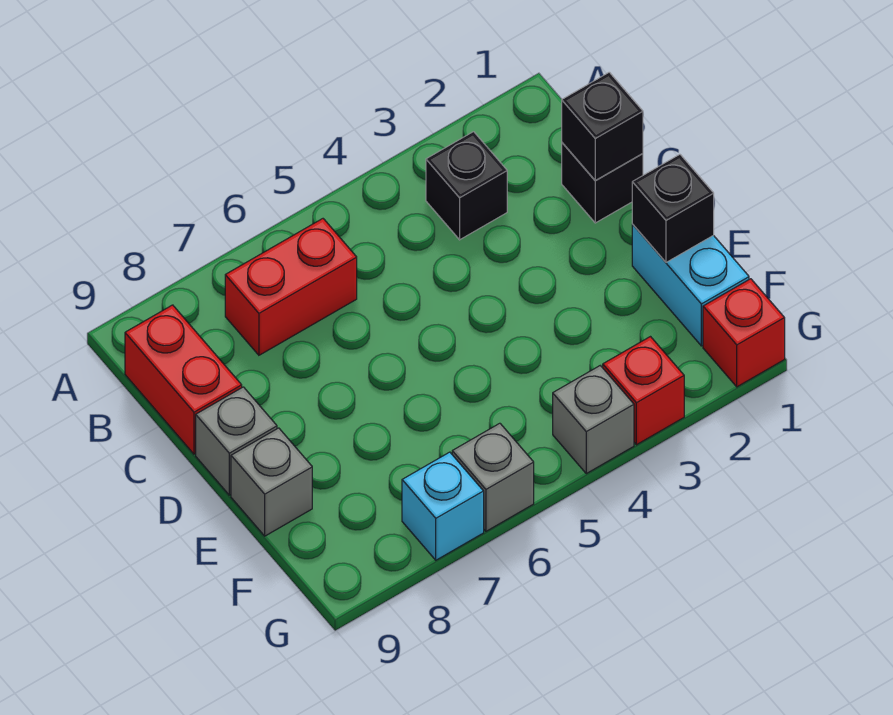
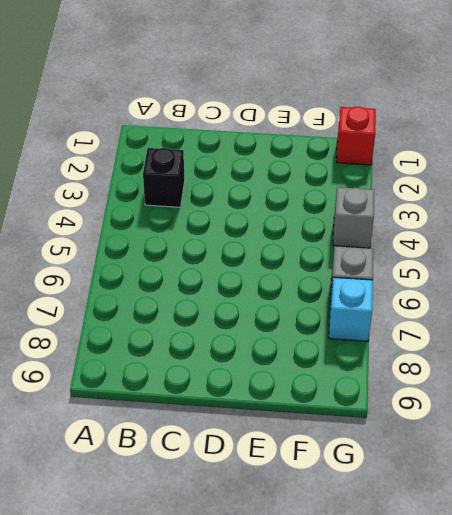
none -> red 1x2 brick [225,219,357,355]
none -> red 1x2 brick [125,305,242,454]
none -> black 1x1 brick [562,143,643,223]

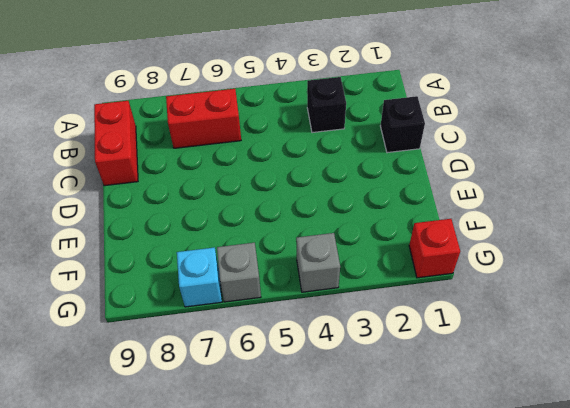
none -> grey 1x1 brick [196,387,277,495]
none -> cyan 1x2 brick [632,224,749,346]
none -> grey 1x1 brick [231,428,312,536]

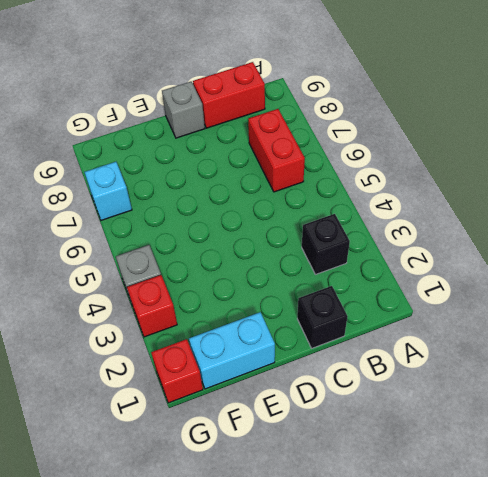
none -> grey 1x1 brick [231,428,312,536]
none -> grey 1x1 brick [452,423,534,531]
none -> black 1x1 brick [562,72,643,181]

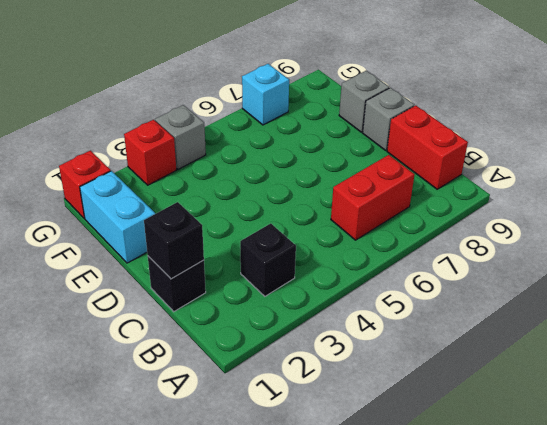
none -> grey 1x1 brick [452,423,534,531]
none -> black 1x1 brick [632,154,714,262]

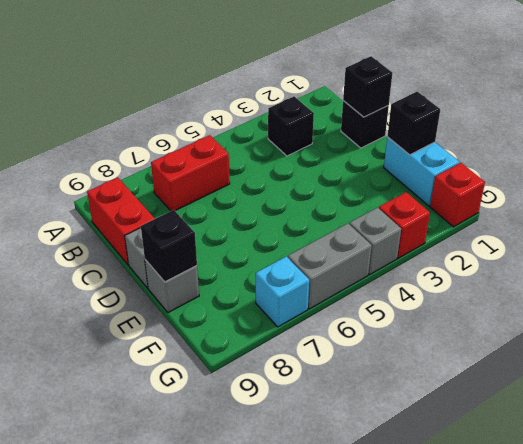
black 1x1 brick [141,210,197,282] -> none
grey 1x2 brick [288,224,372,309] -> grey 1x1 brick [452,423,534,531]

